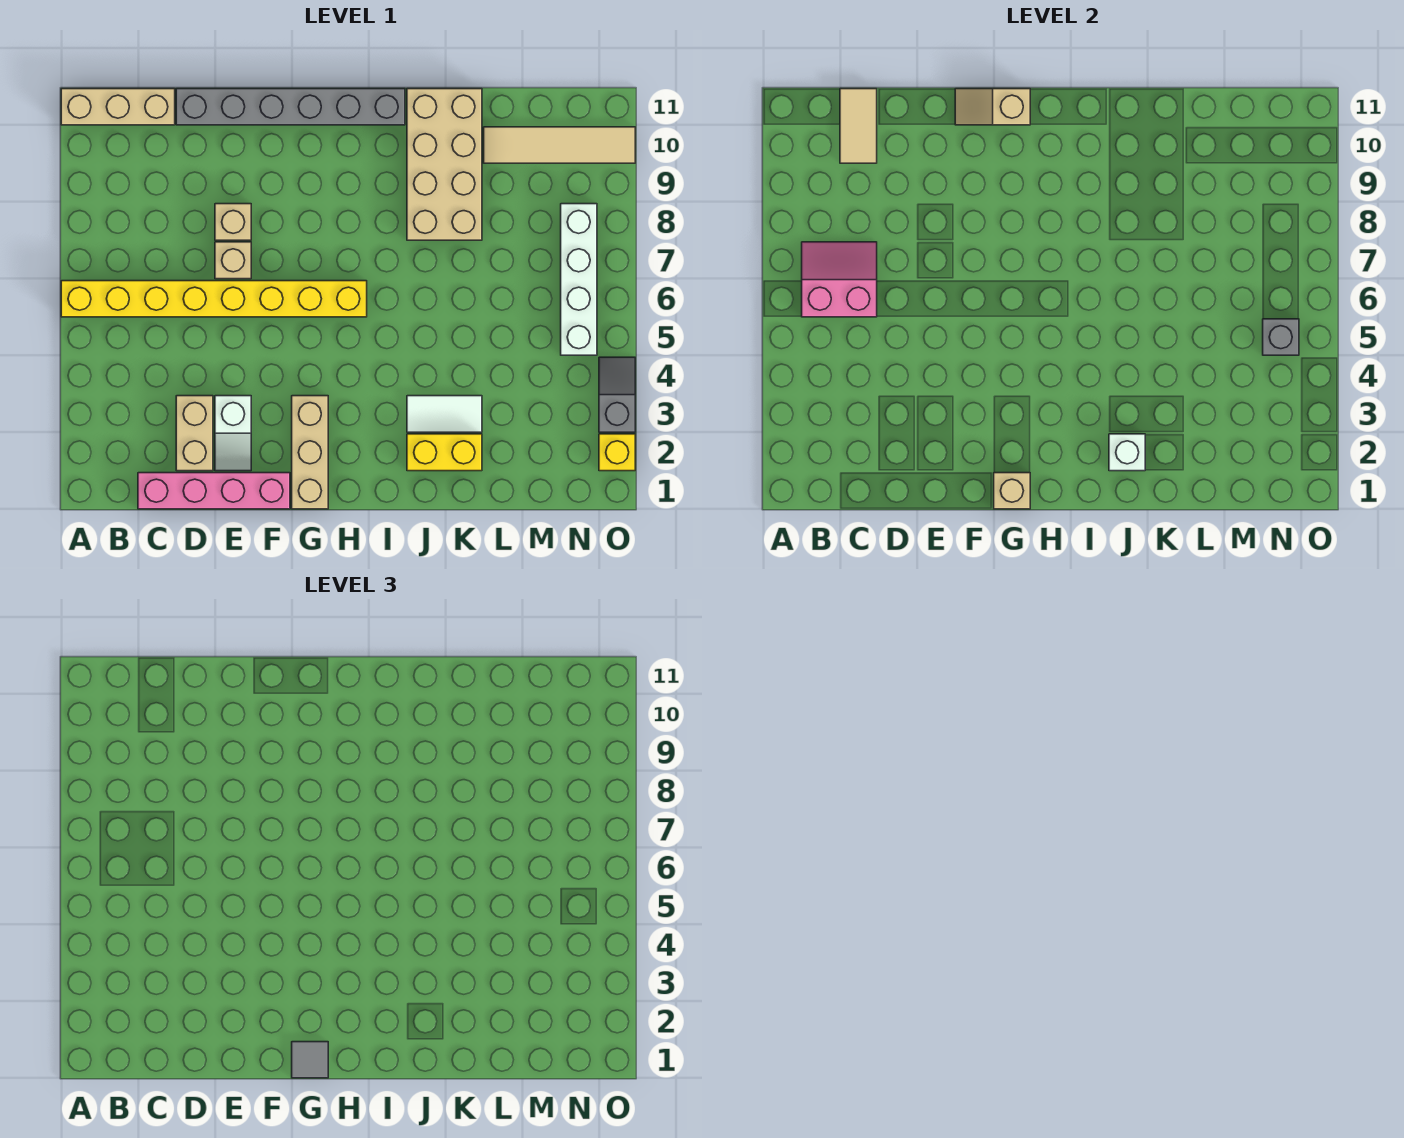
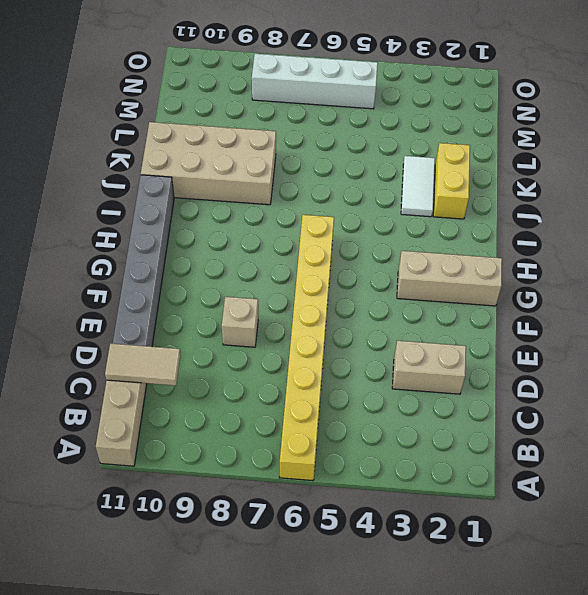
none -> pink 1x4 brick [138,473,290,509]
none -> white 1x2 slope [215,396,251,471]
none -> tan 1x1 brick [215,242,251,279]

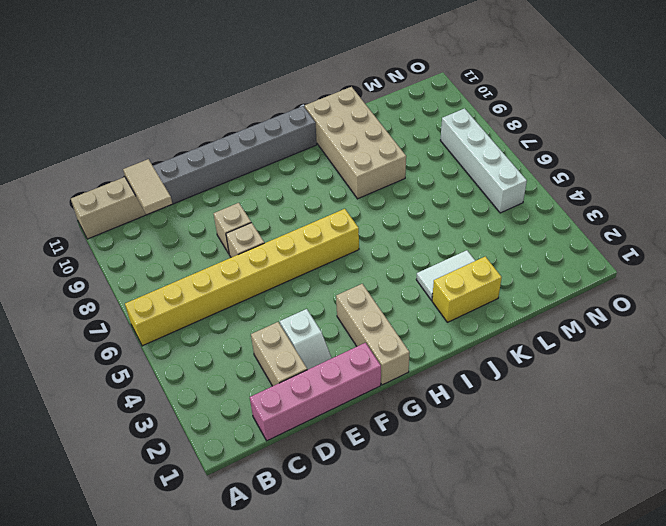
none -> tan 1x4 tile [484,127,635,163]
none -> yellow 1x1 brick [599,434,635,471]
none -> grey 1x2 slope [599,357,635,432]

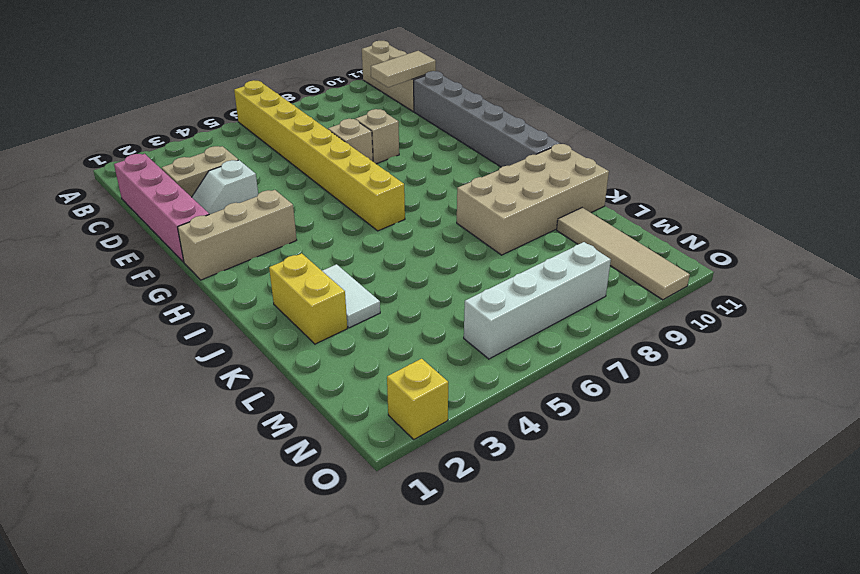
none -> grey 1x2 slope [599,357,635,432]
none -> pink 2x2 slope [802,242,877,317]
none -> tan 1x2 slope [955,89,1030,125]

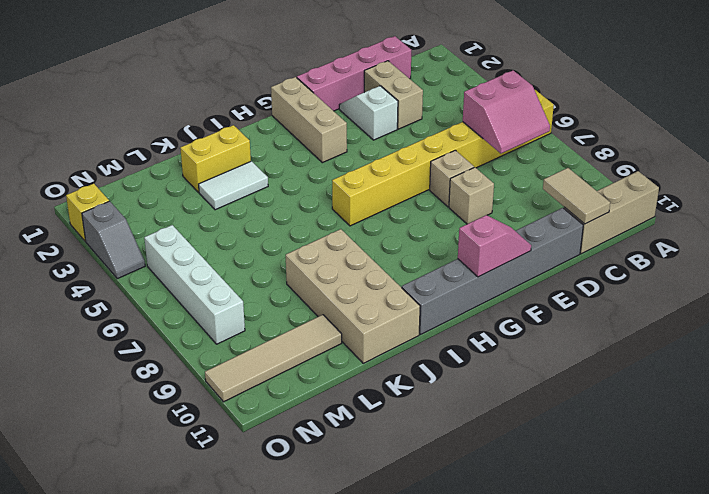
pink 1x2 slope [458,215,531,277] -> tan 1x2 slope [955,89,1030,125]
none -> tan 1x1 brick [994,473,1030,509]
none -> white 1x1 brick [1109,434,1145,471]
none -> grey 1x1 brick [1263,319,1299,355]

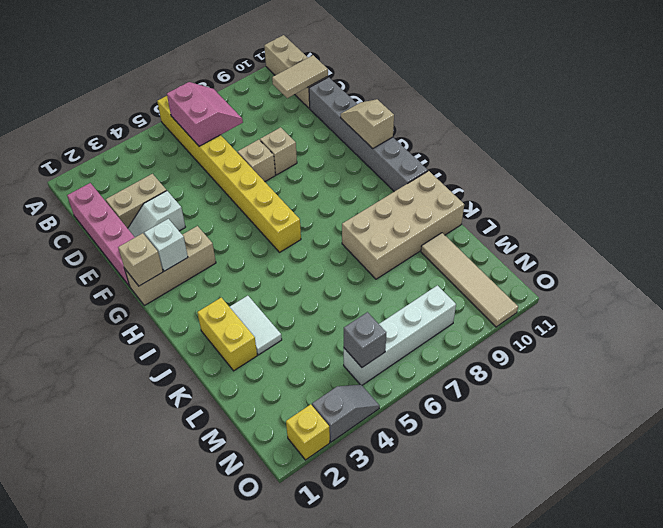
white 1x1 brick [144,219,188,271] -> white 1x1 brick moved to [1109,434,1145,471]
none -> grey 1x1 tile [292,1042,328,1078]

